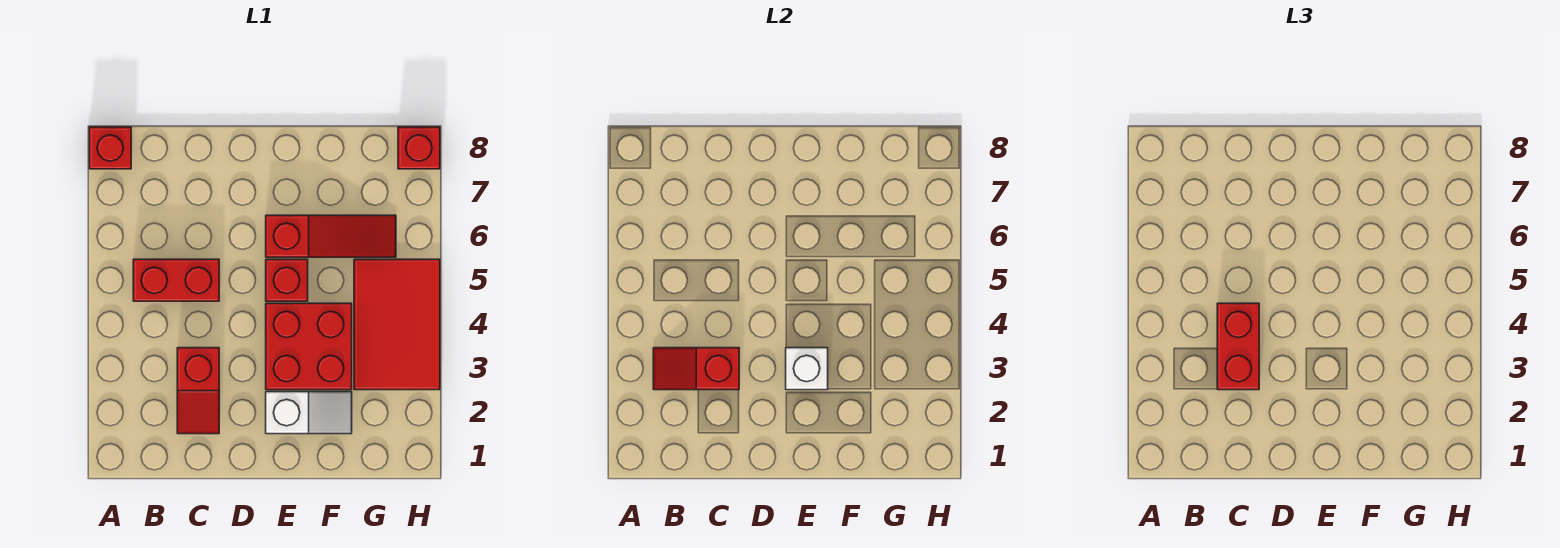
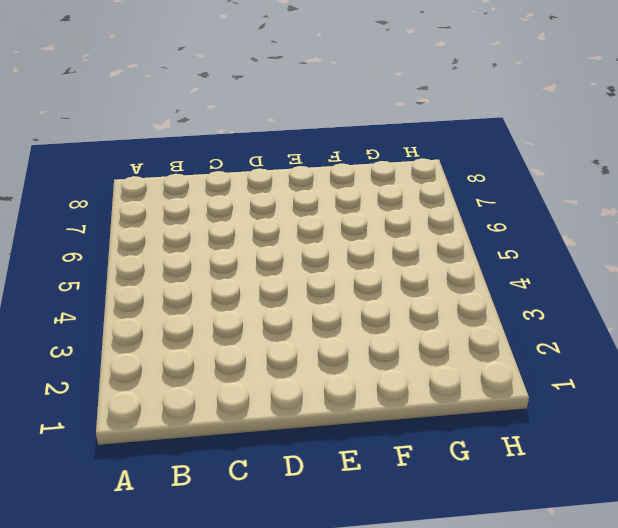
none -> red 1x1 brick [89,127,131,169]
none -> red 1x2 brick [133,259,219,301]
none -> red 1x2 slope [177,348,219,434]

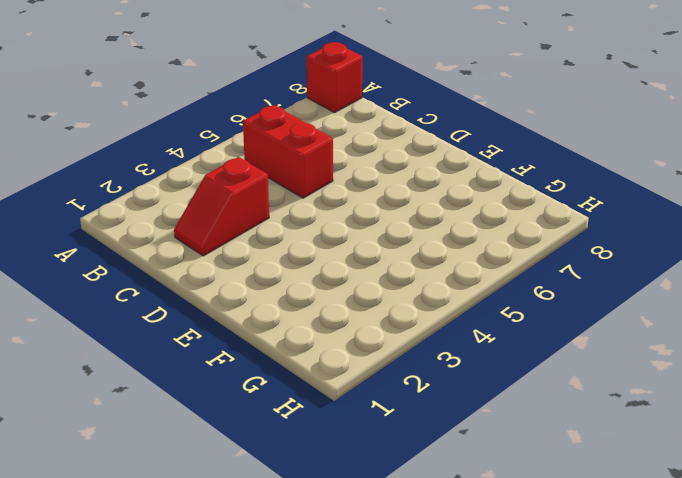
none -> white 1x2 slope [266,392,352,434]
none -> red 2x2 brick [266,303,352,390]
none -> red 1x1 brick [266,259,308,301]

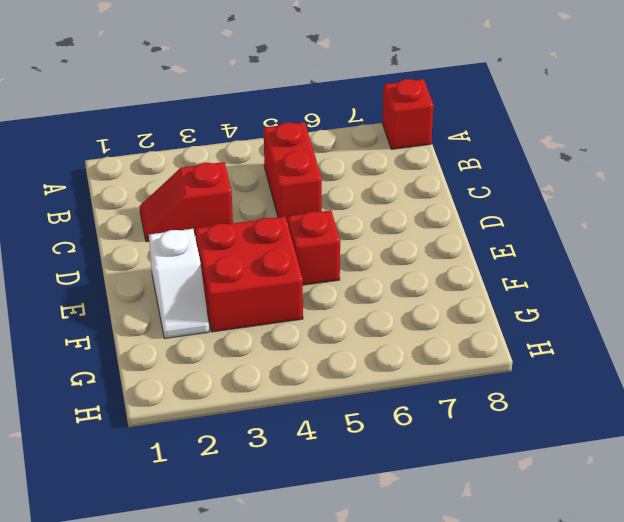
none -> red 1x3 slope [266,215,396,257]
none -> red 2x3 tile [354,259,440,390]
none -> red 1x1 brick [398,127,440,169]

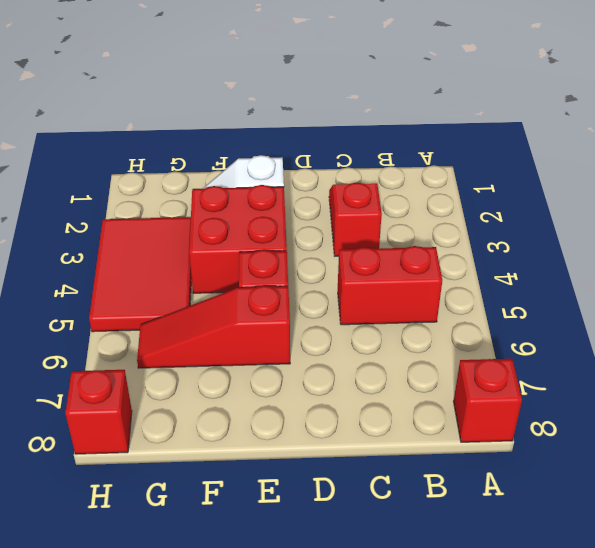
none -> red 1x2 slope [653,348,739,390]
none -> white 1x1 brick [786,348,828,390]
none -> red 1x2 brick [1217,303,1259,390]

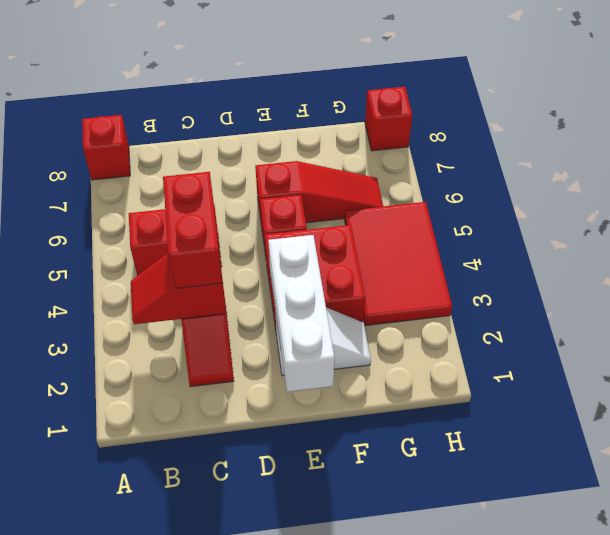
white 1x3 brick [268,235,335,392] -> white 1x1 brick [786,348,828,390]

